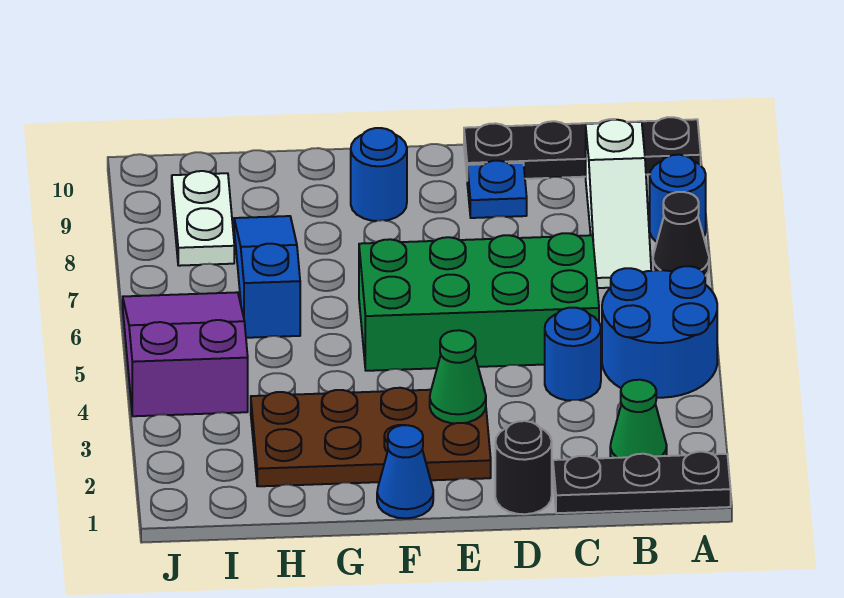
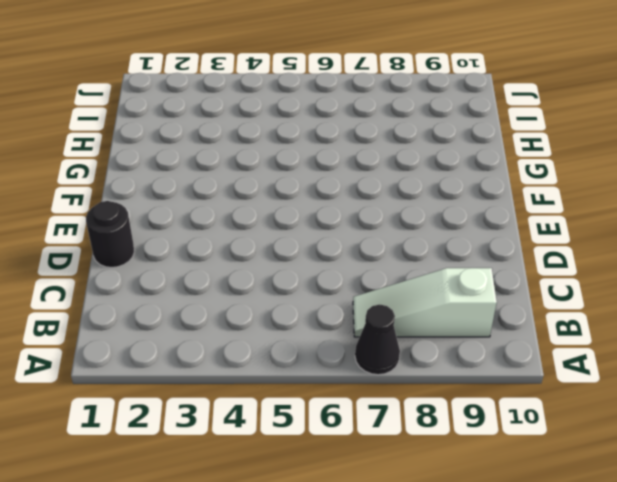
none -> black 1x3 plate [553,452,731,513]
none -> blue 2x2 round brick [602,266,717,398]
none -> blue 1x1 round brick [650,155,706,242]

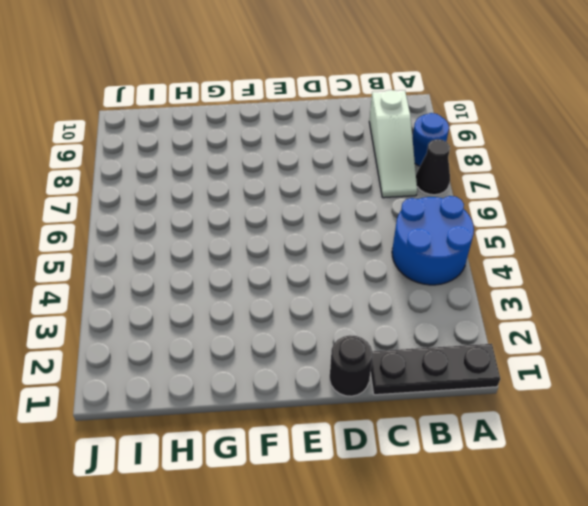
none -> black 1x4 plate [464,117,701,179]
none -> green 1x1 cone [610,380,667,458]
none -> blue 1x1 round brick [545,308,601,401]

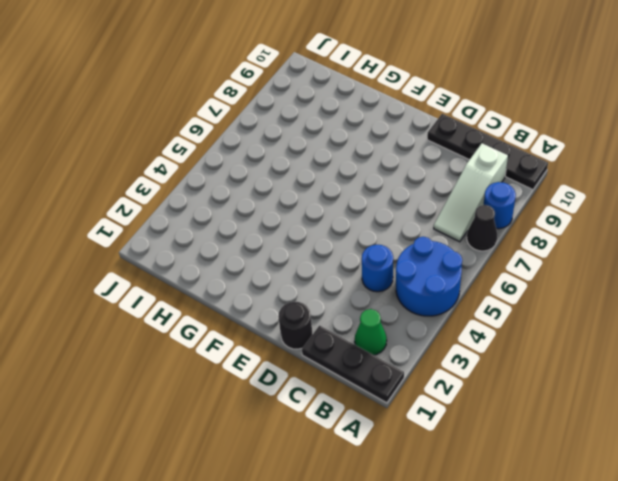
none -> green 2x4 brick [359,233,599,371]
none -> blue 1x1 plate [467,161,527,218]
none -> brown 2x4 plate [251,388,491,486]

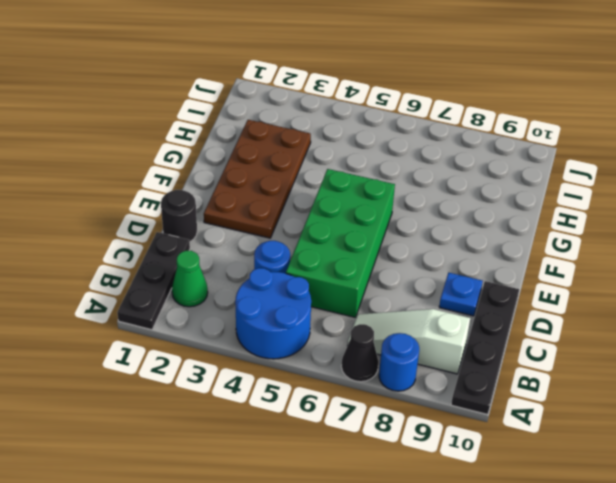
none -> blue 1x1 cone [377,425,433,518]
none -> blue 1x1 round brick [351,128,407,221]
none -> blue 1x3 slope [234,216,300,338]

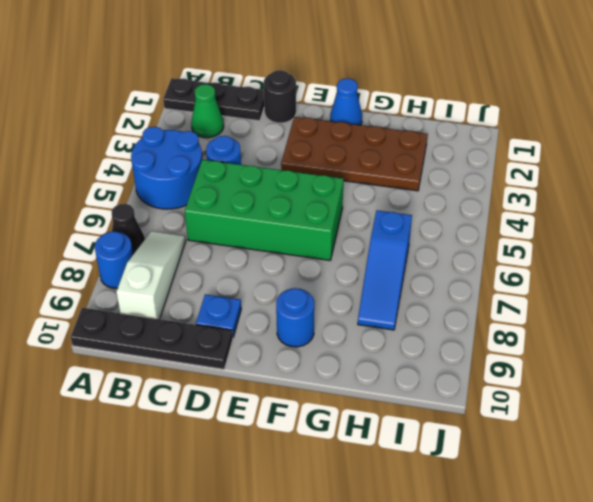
none -> purple 2x3 slope [123,292,248,416]
none -> white 1x2 plate [172,171,234,266]
none -> green 1x1 cone [430,330,486,423]

